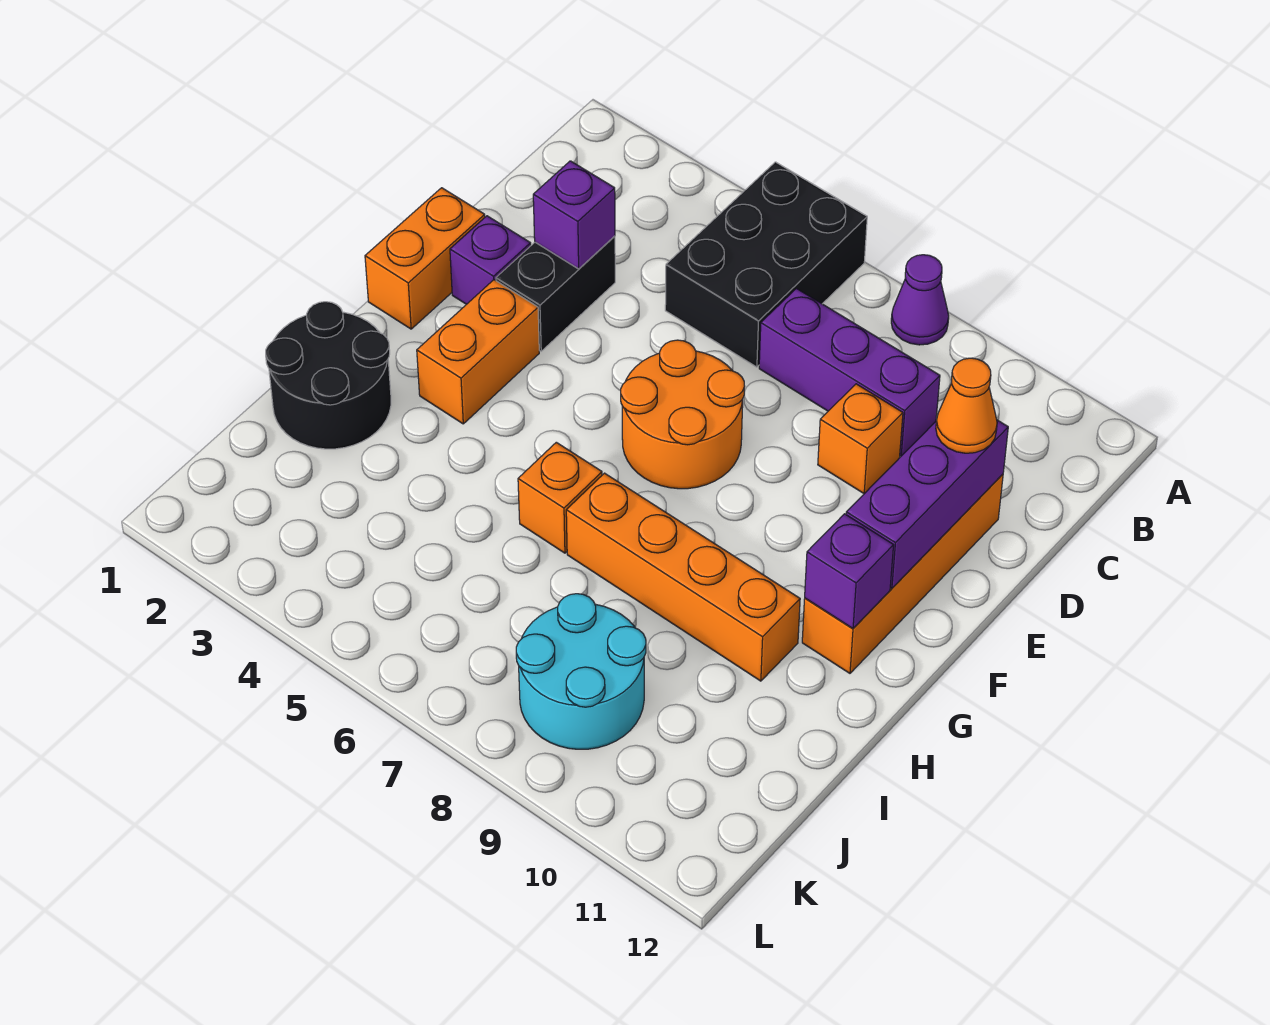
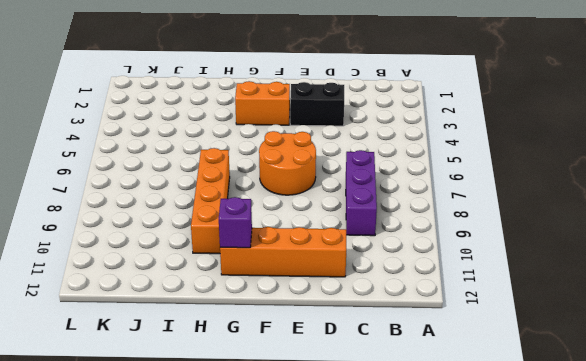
none -> black 2x3 brick [665,162,867,367]
none -> purple 1x1 cone [891,255,949,345]
none -> orange 1x1 brick [818,384,903,494]

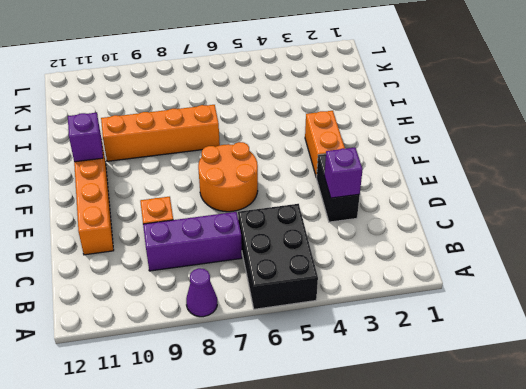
none -> orange 1x2 brick [365,188,485,329]
none -> purple 1x1 brick [450,216,531,304]
none -> black 2x2 round brick [266,302,391,449]

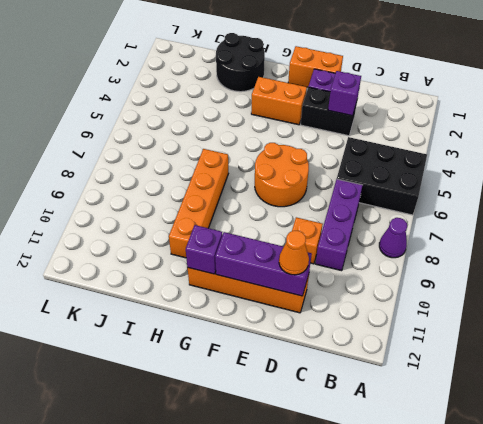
none -> orange 1x1 brick [518,442,602,553]
none -> cyan 2x2 round brick [516,594,646,749]

